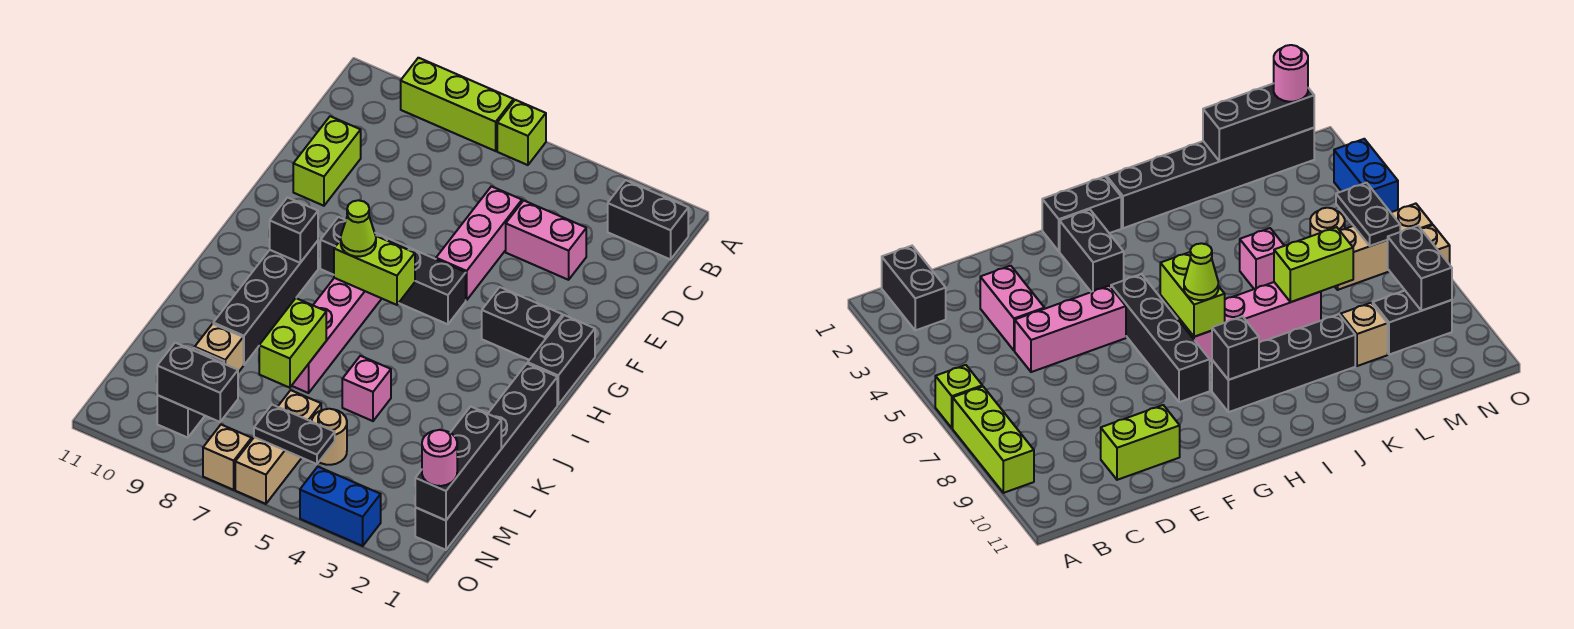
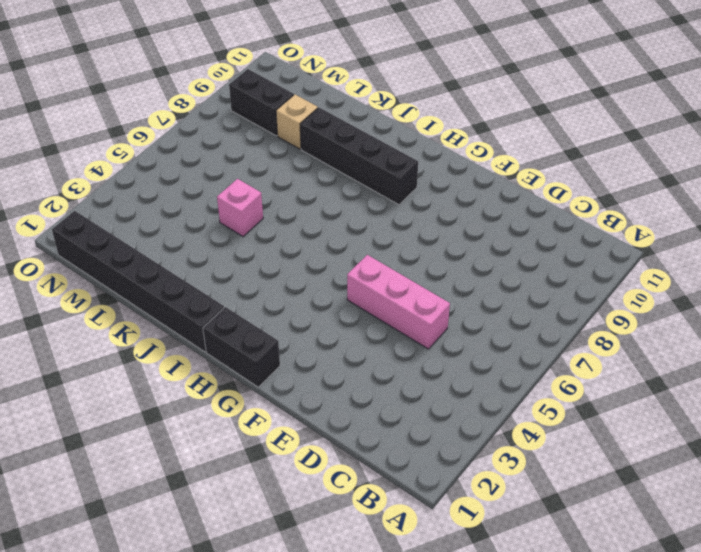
none -> lime 1x1 brick [497,100,546,165]
none -> lime 1x3 brick [401,58,514,151]
none -> black 1x2 brick [608,180,688,260]

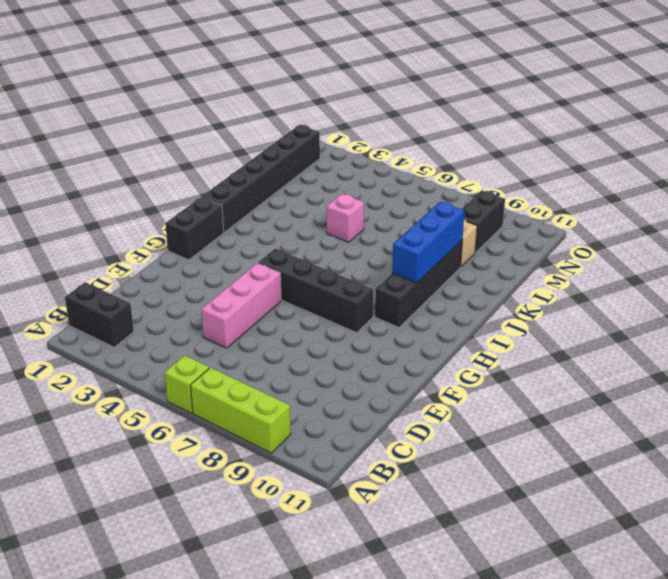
blue 1x3 brick [392,202,465,283] -> none
none -> pink 1x2 brick [506,200,586,280]
none -> lime 1x2 brick [293,116,361,206]
none -> black 1x2 brick [482,287,563,360]

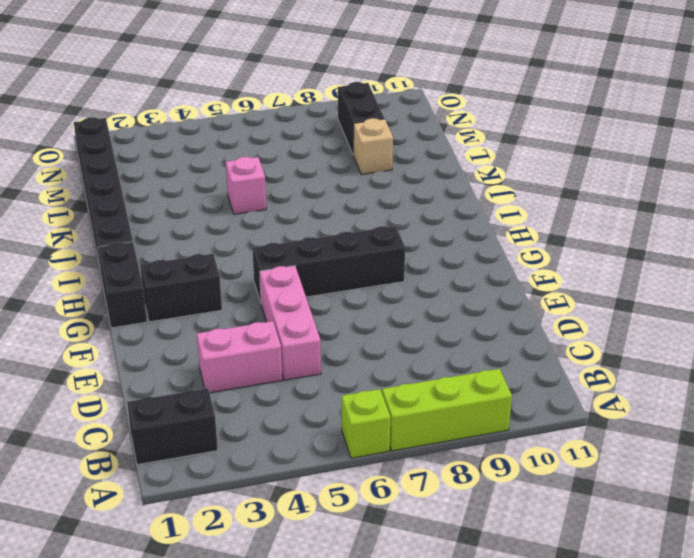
none -> lime 1x2 brick [293,116,361,206]
none -> pink 1x4 brick [292,278,382,393]
none -> black 1x4 brick [213,241,318,365]

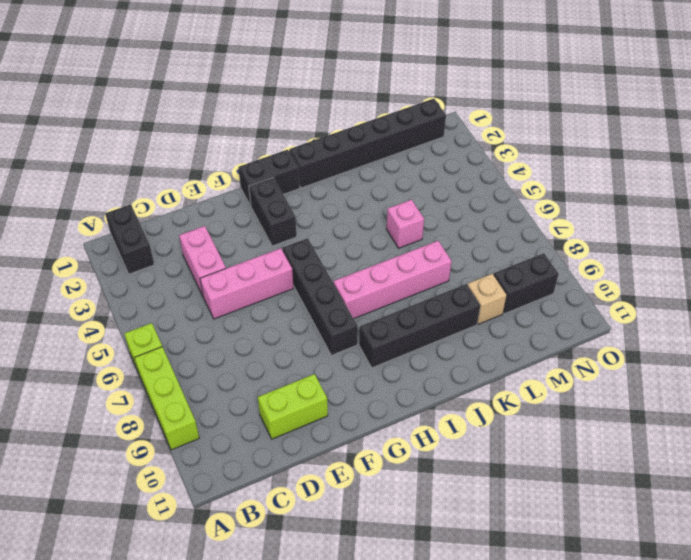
none -> tan 1x1 round brick [312,409,347,465]
none -> tan 1x3 brick [235,390,321,504]
none -> blue 1x2 brick [300,467,381,546]

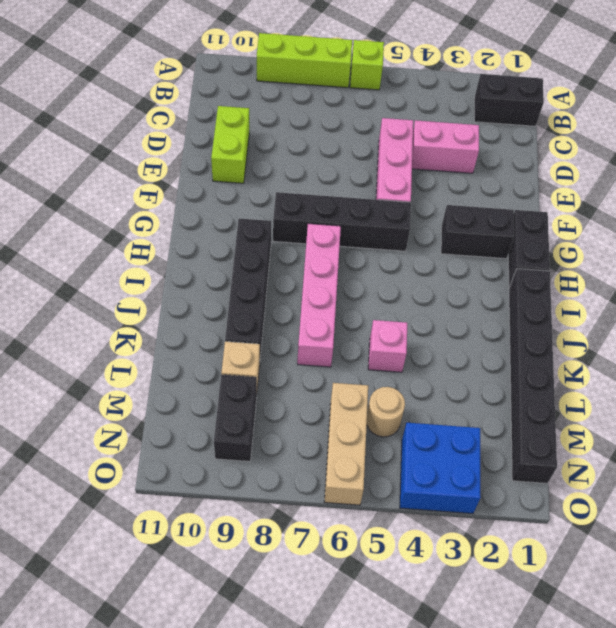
blue 2x2 brick [400,423,481,514] -> blue 1x2 brick [300,467,381,546]
none -> tan 1x1 brick [203,425,252,490]
none -> lime 1x2 brick [334,236,415,305]
none -> black 1x1 brick [270,198,318,263]

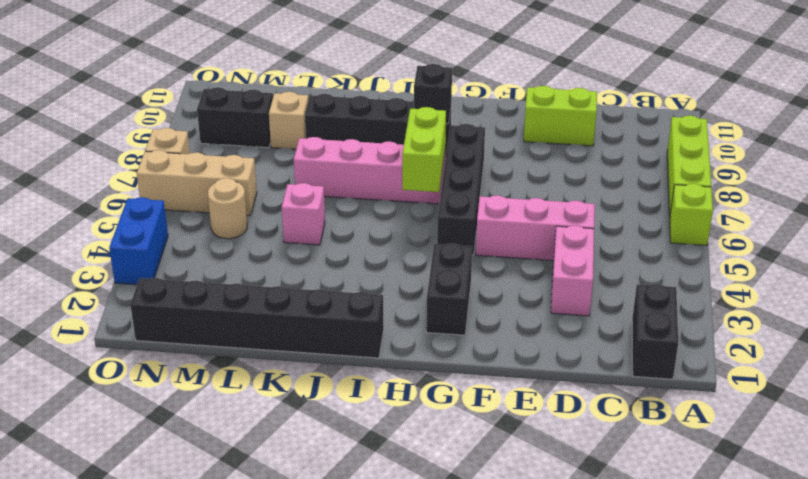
none -> black 1x2 brick [528,315,595,405]
none -> lime 1x2 brick [259,298,326,388]
none -> black 1x3 brick [415,407,501,520]

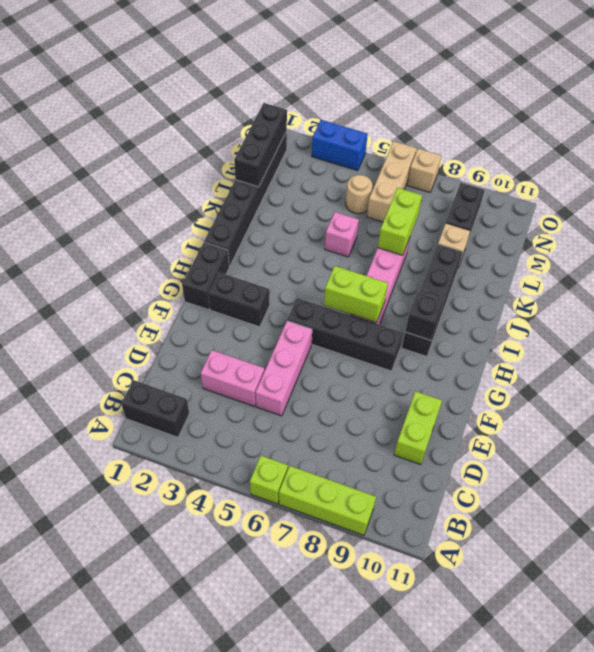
none -> black 1x2 plate [254,405,335,464]
none -> black 1x2 brick [157,343,238,422]
none -> lime 1x1 cone [341,200,376,256]

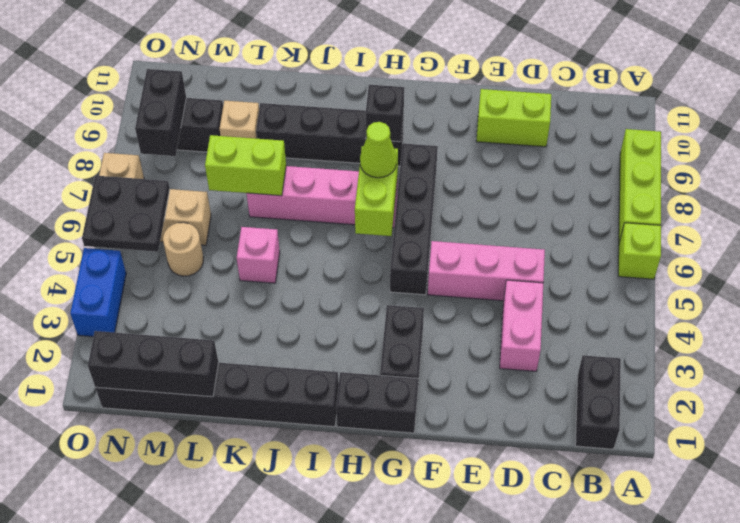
black 2x2 plate [82,176,170,252] -> black 1x2 plate [254,405,335,464]
none -> pink 1x1 round brick [422,430,457,486]

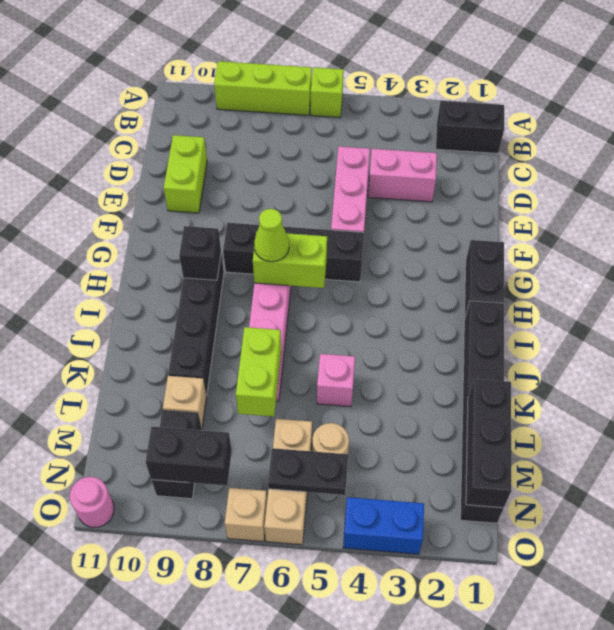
pink 1x1 round brick [70,477,114,528] -> pink 1x1 round brick moved to [422,430,457,486]
none -> black 1x2 brick [482,287,563,360]

